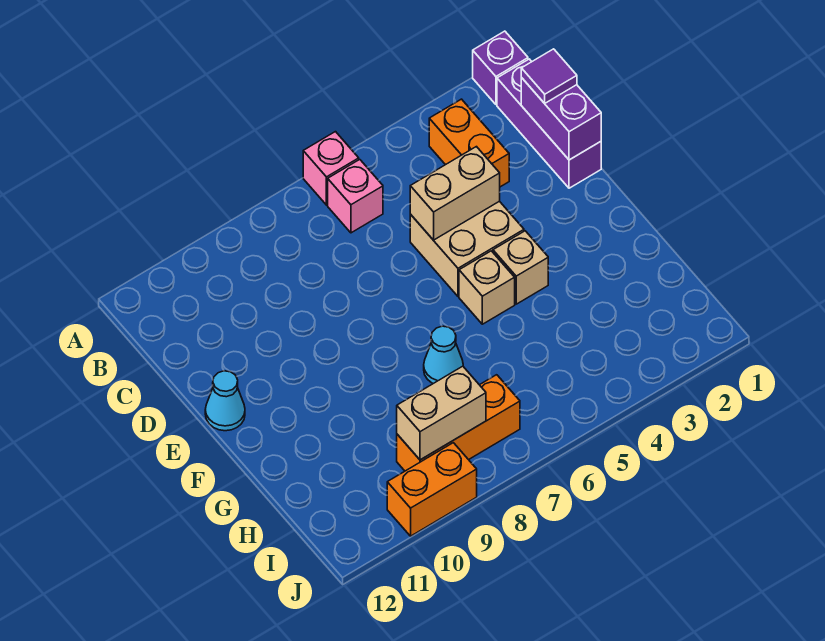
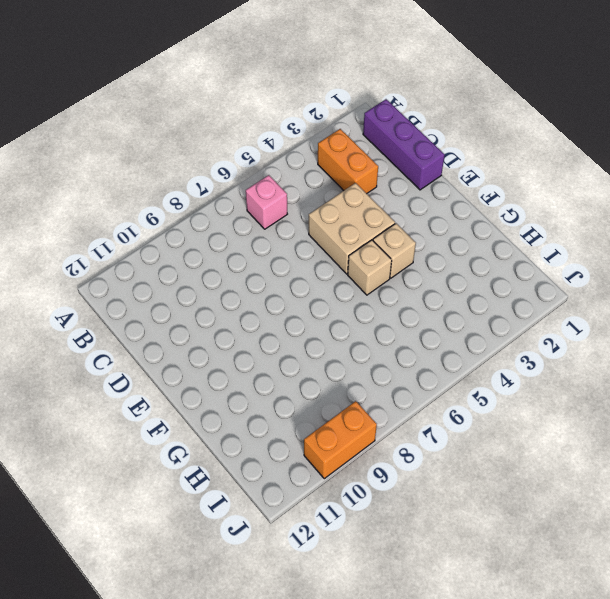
none -> purple 1x1 brick [473,31,528,105]
none -> pink 1x1 brick [303,132,359,205]
none -> cyan 1x1 cone [205,371,245,431]

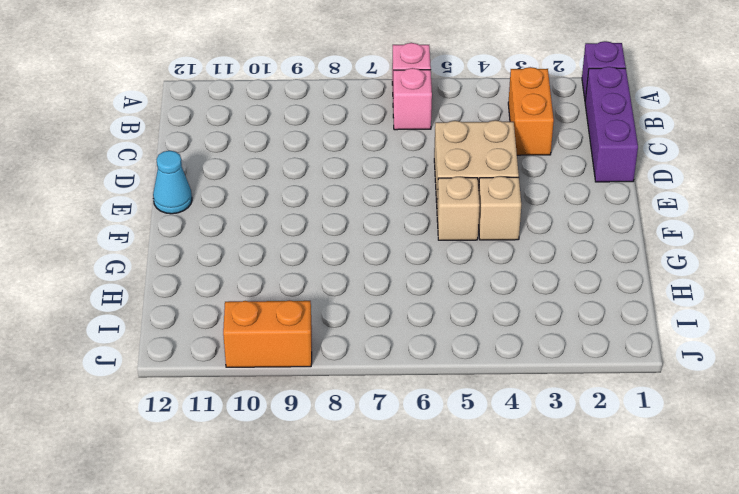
none -> cyan 1x1 cone [424,326,463,384]
none -> orange 1x3 brick [397,375,520,471]
none -> purple 1x2 brick [521,78,601,160]

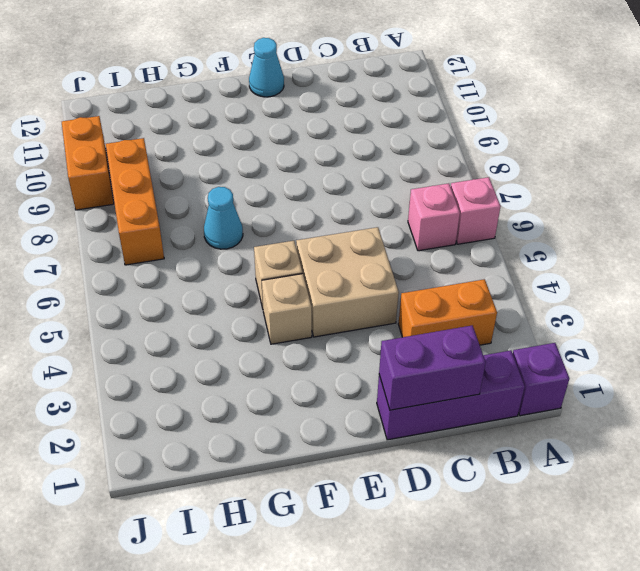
none -> tan 1x2 brick [410,147,500,240]
none -> tan 1x2 brick [397,366,486,460]
none -> purple 1x1 tile [521,49,577,103]

